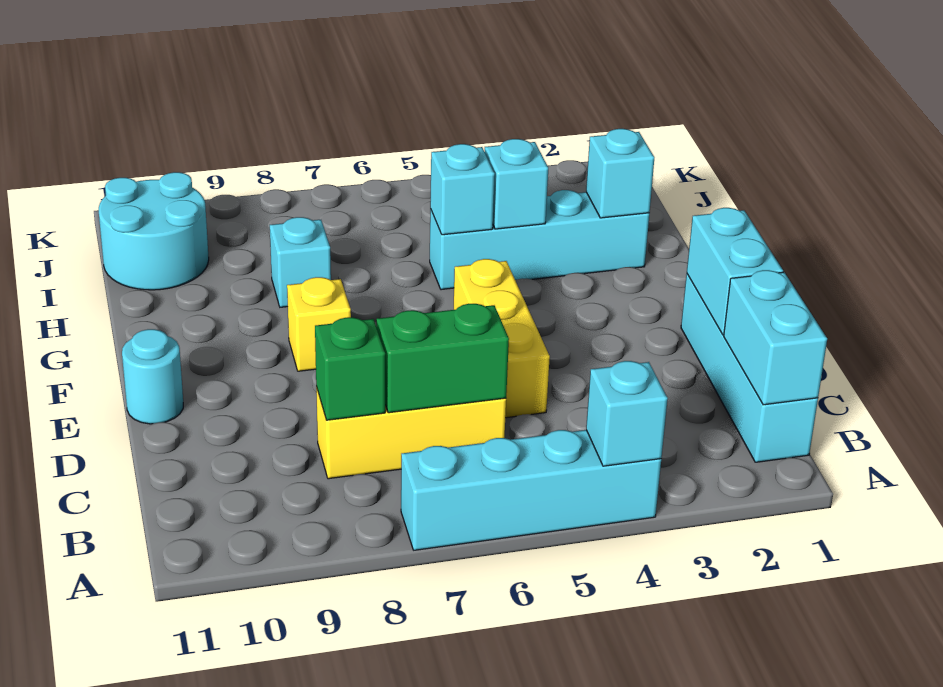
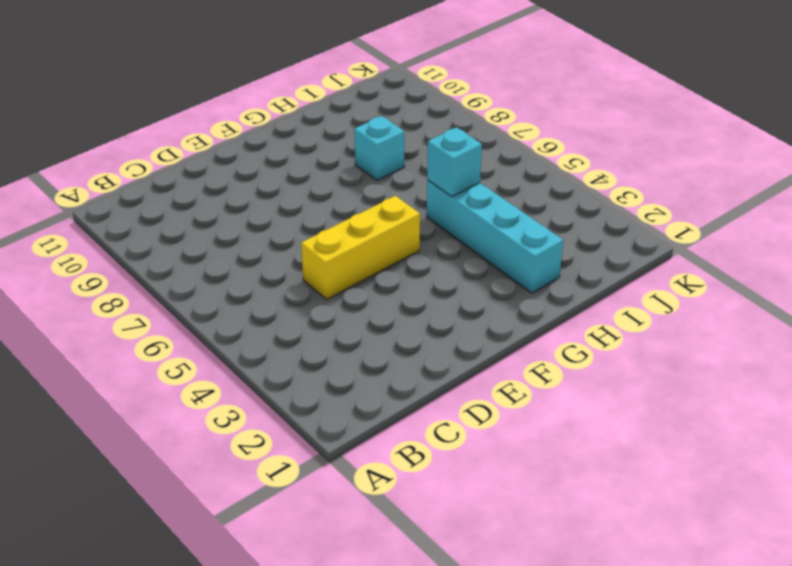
none -> cyan 1x4 brick [401,430,661,550]
none -> cyan 1x4 brick [681,274,818,462]
none -> yellow 1x3 brick [316,387,506,479]

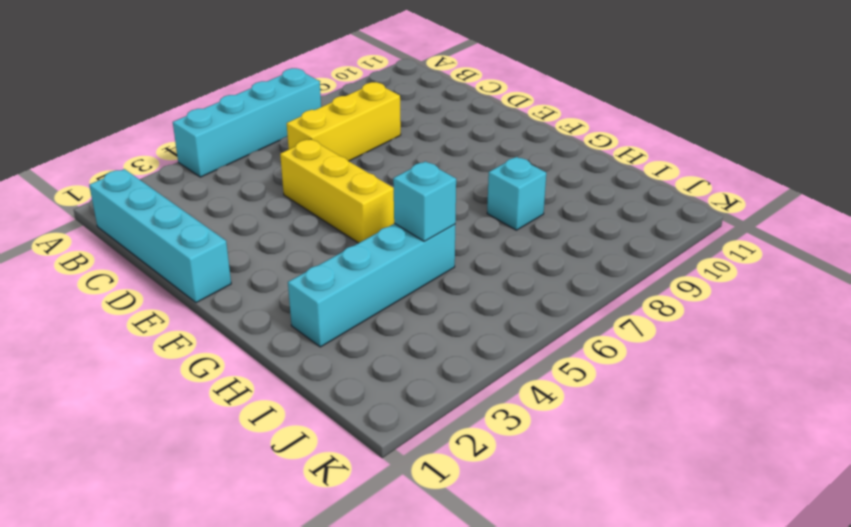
none -> cyan 1x1 round brick [122,329,183,424]
none -> yellow 1x1 brick [287,277,351,371]
none -> cyan 2x2 round brick [99,172,209,290]

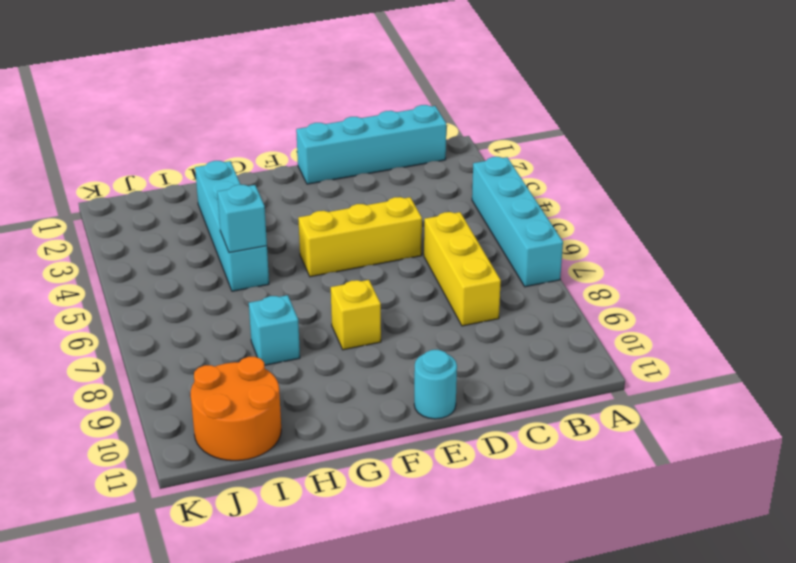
orange 2x2 round brick [191,357,281,461] -> cyan 2x2 round brick [99,172,209,290]
none -> cyan 1x1 brick [586,361,668,466]
none -> cyan 1x2 brick [724,270,827,405]
none -> green 1x2 brick [376,304,509,413]

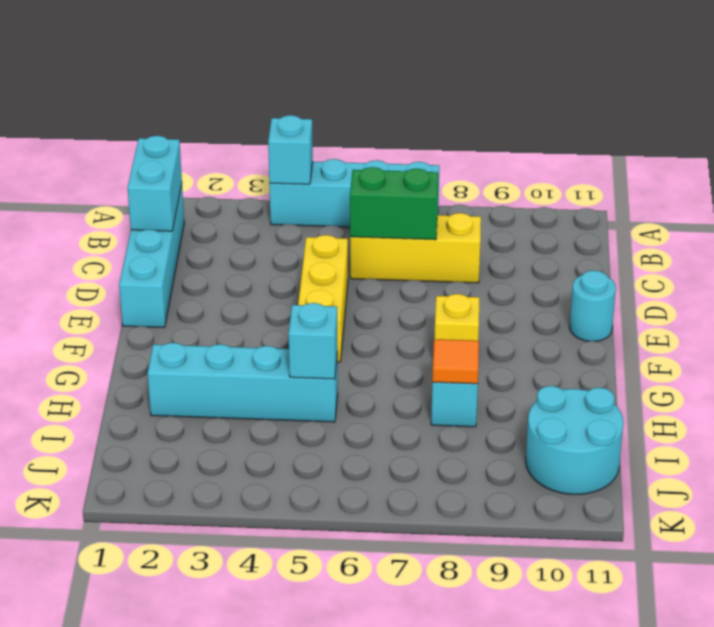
orange 1x1 tile [432,339,479,384] -> none
none -> green 1x1 brick [315,317,385,420]
none -> cyan 1x2 brick [687,208,783,335]
none -> cyan 1x1 brick [586,129,654,218]

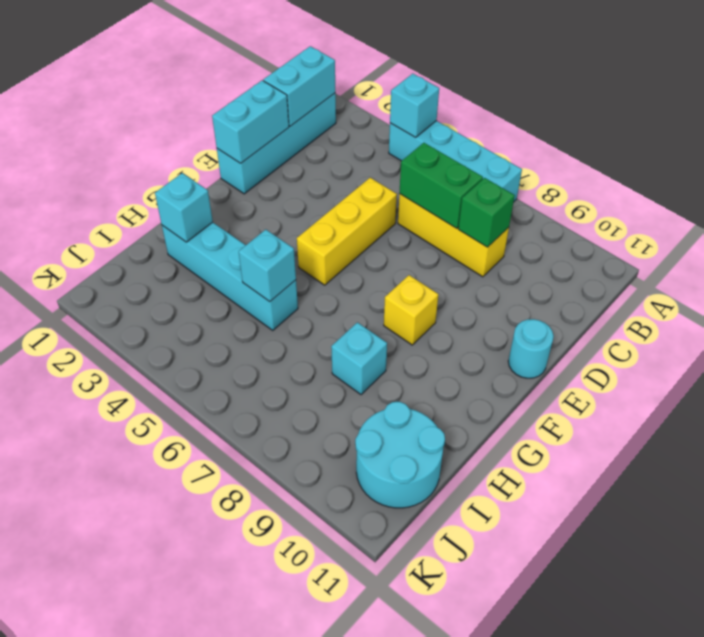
none -> cyan 1x1 brick [485,139,548,229]

